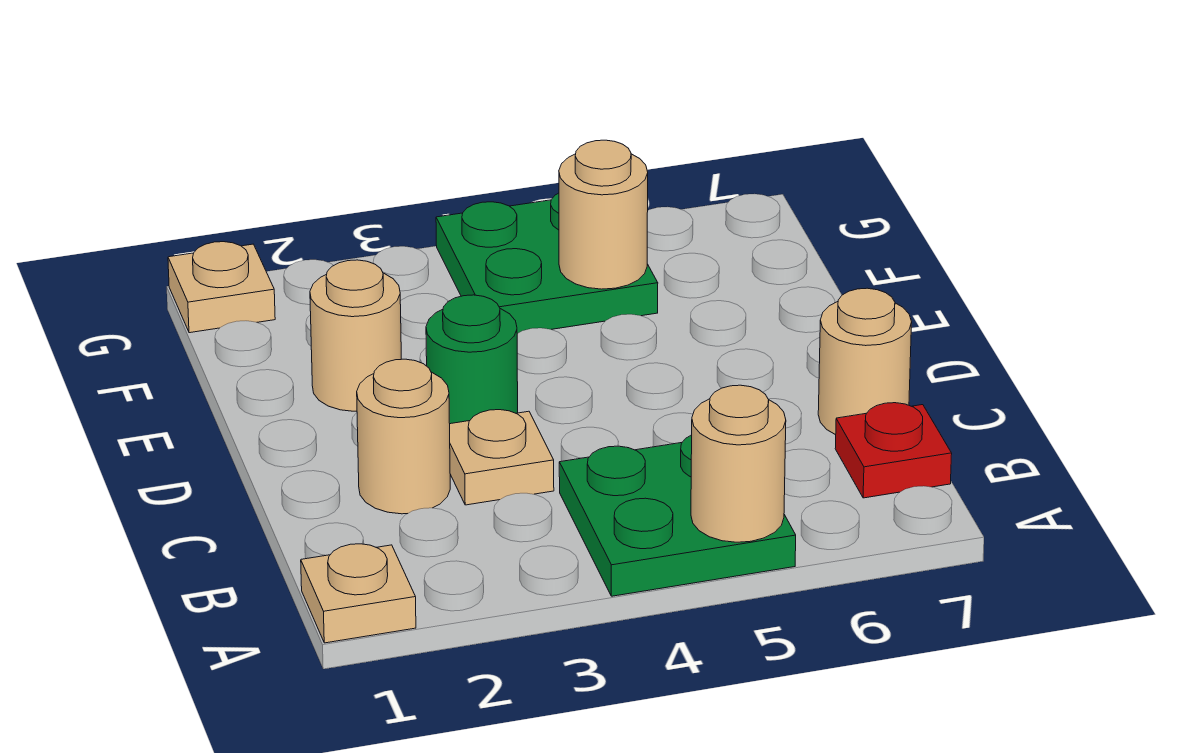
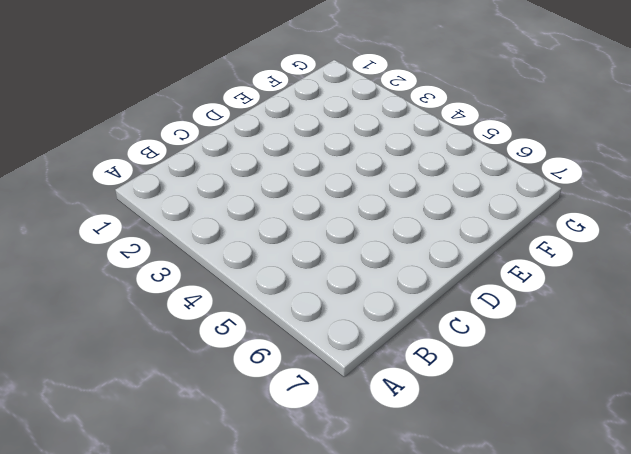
none -> tan 1x1 plate [301,544,416,643]
none -> green 2x2 plate [559,435,796,596]
none -> red 1x1 plate [835,403,952,498]

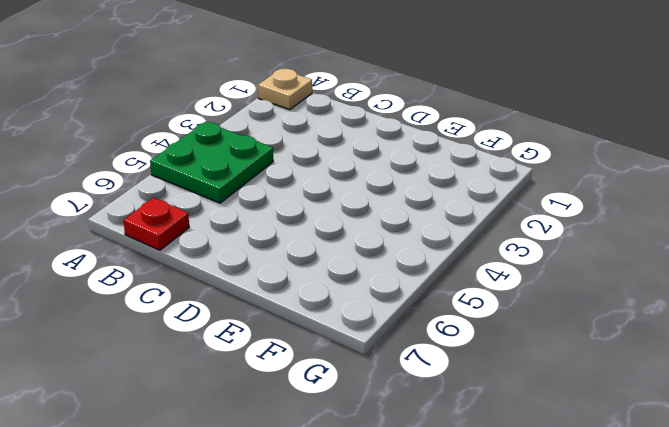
none -> tan 1x1 round brick [357,359,450,514]
none -> tan 1x1 plate [450,410,554,505]
none -> tan 1x1 round brick [818,288,912,435]

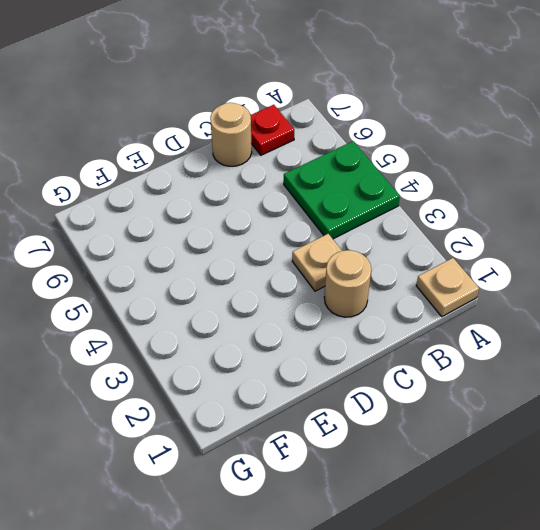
none -> green 1x1 round brick [426,295,518,424]
none -> tan 1x1 round brick [310,260,401,411]
none -> green 2x2 plate [436,193,658,334]

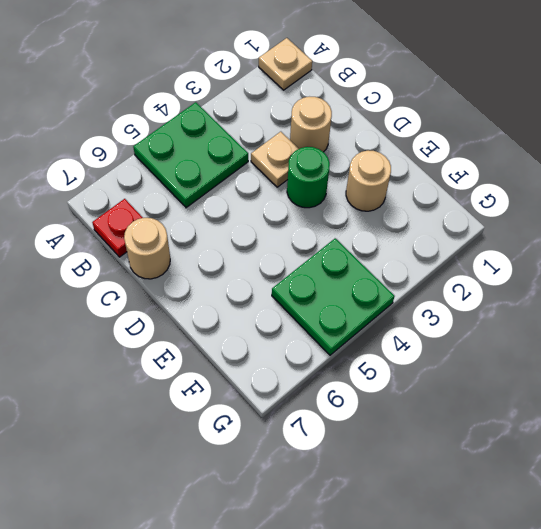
none -> tan 1x1 plate [168,242,275,333]
none -> tan 1x1 round brick [691,385,786,542]
none -> tan 1x1 round brick [559,140,648,289]

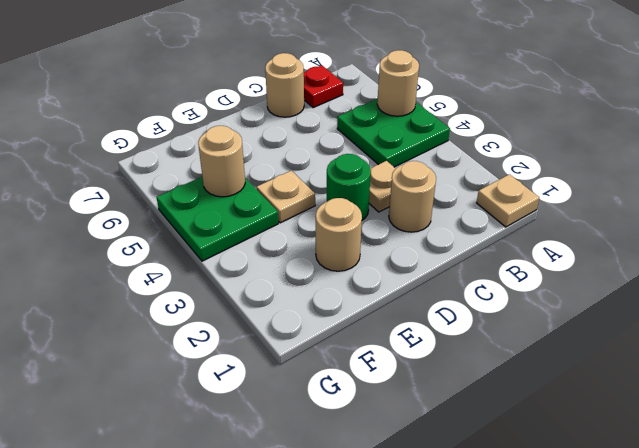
tan 1x1 plate [256,171,315,223] -> tan 1x1 plate moved to [168,242,275,333]

